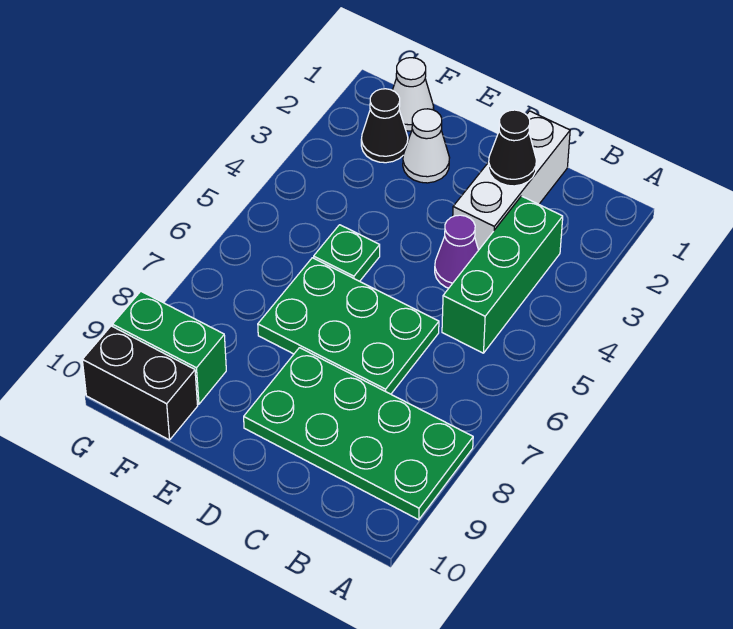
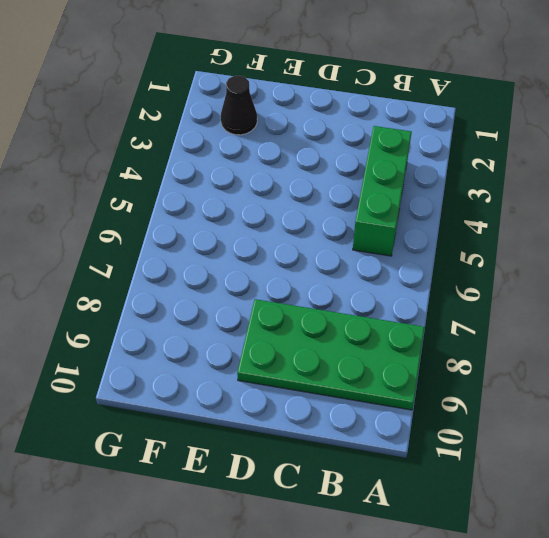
none -> white 1x3 brick [453,111,570,250]
none -> purple 1x1 cone [435,215,478,288]
none -> green 2x3 plate [258,258,439,394]

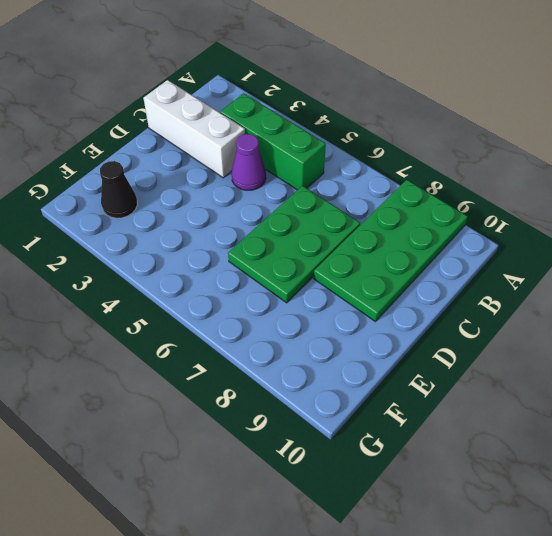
none -> white 1x1 cone [403,109,450,183]
none -> green 1x1 plate [314,225,380,281]
none -> white 1x1 cone [392,58,434,131]

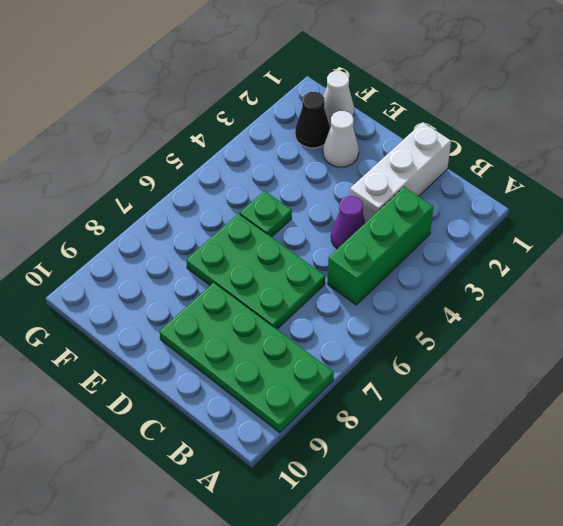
none -> green 1x2 brick [113,291,226,404]
none -> black 1x2 brick [82,326,198,440]
none -> black 1x1 cone [488,110,536,186]

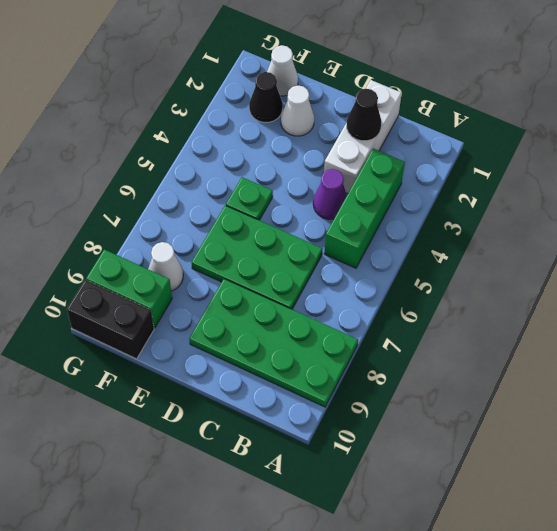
white 1x1 cone [148,242,183,291] -> none

